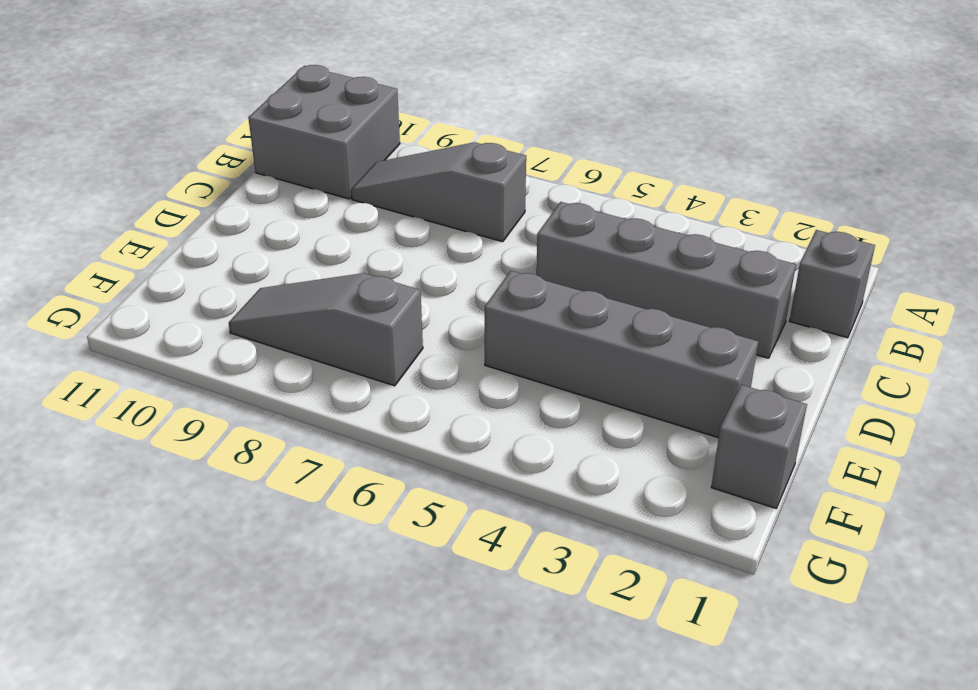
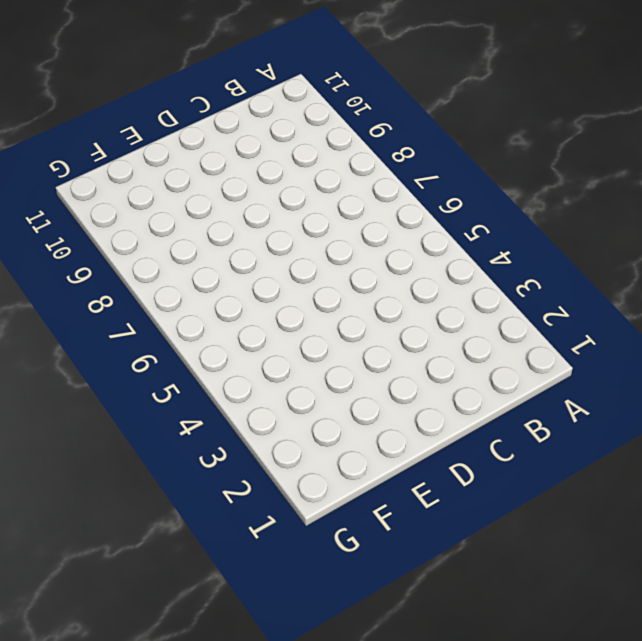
none -> grey 2x2 brick [248,65,400,199]
none -> grey 1x1 brick [790,230,875,338]

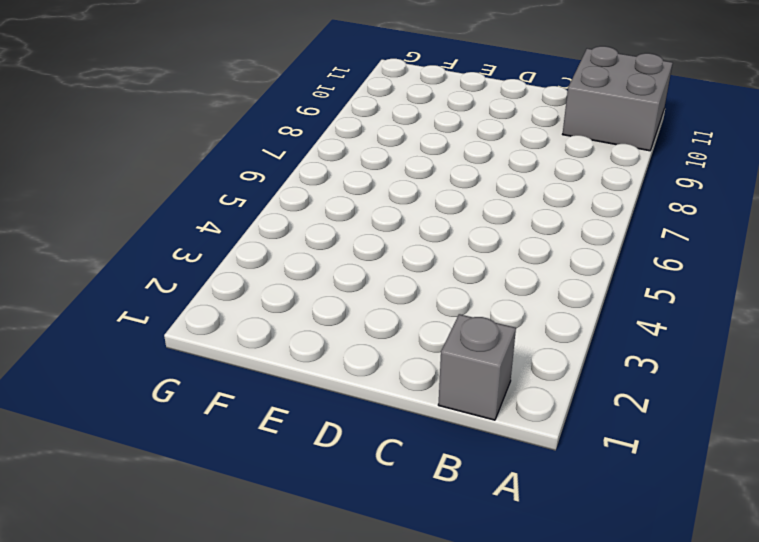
none -> grey 1x3 slope [351,142,526,242]
none -> grey 1x4 brick [536,202,796,358]

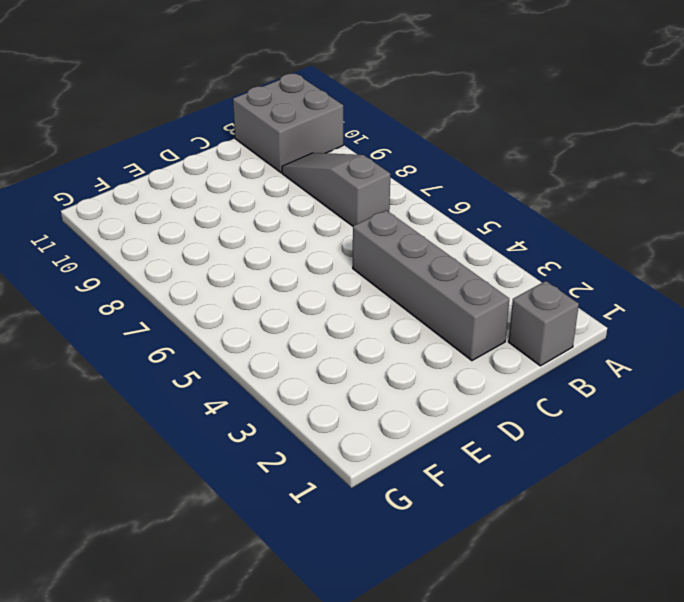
none -> grey 1x4 brick [485,271,758,438]
none -> grey 1x1 brick [711,385,807,508]

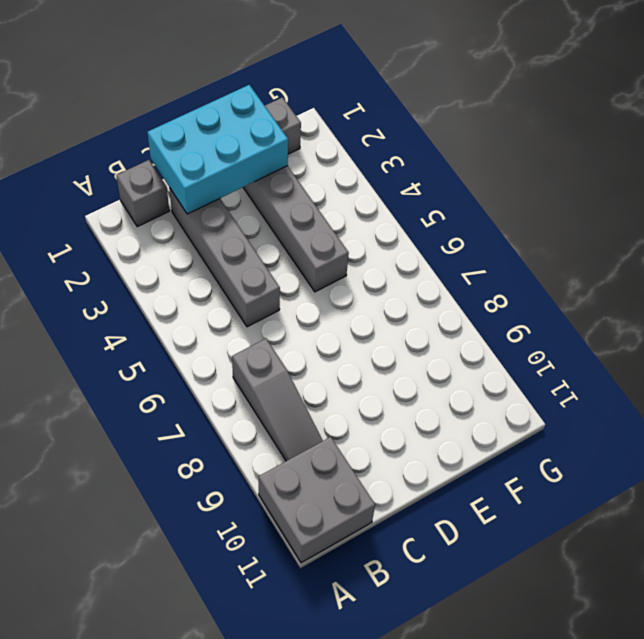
cyan 2x3 brick [147,85,288,214] -> none
none -> grey 1x3 slope [229,273,423,386]

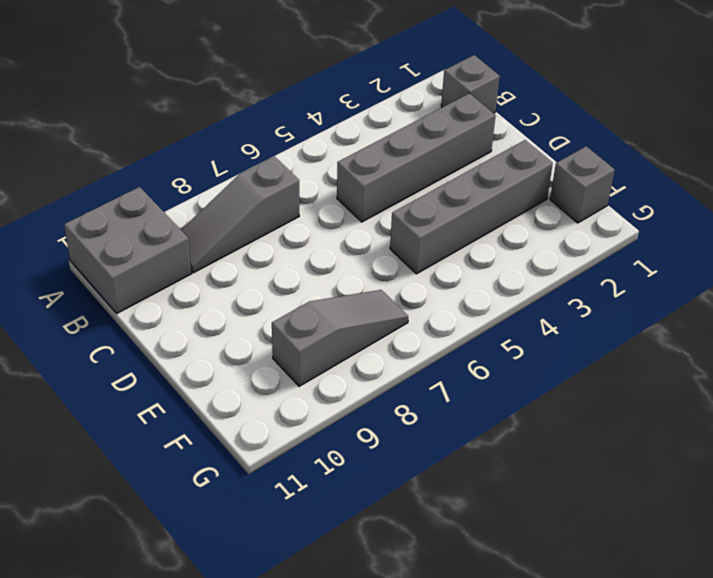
grey 1x3 slope [272,290,408,386] -> grey 1x3 slope turned to [229,273,423,386]

